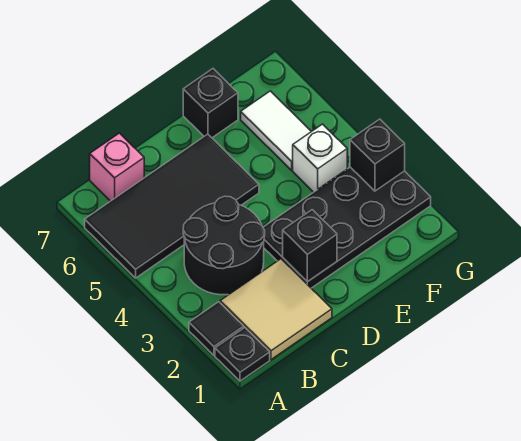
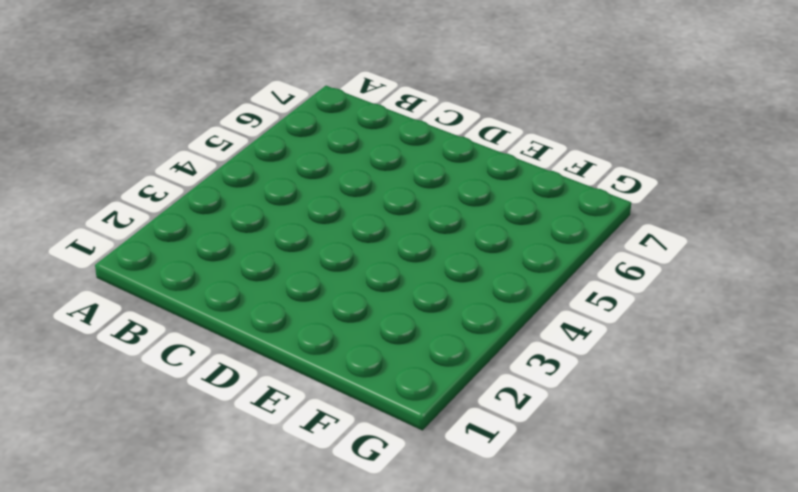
none -> black 1x1 plate [215,328,270,381]
none -> black 1x1 tile [189,302,244,355]
none -> black 2x4 tile [85,134,259,278]

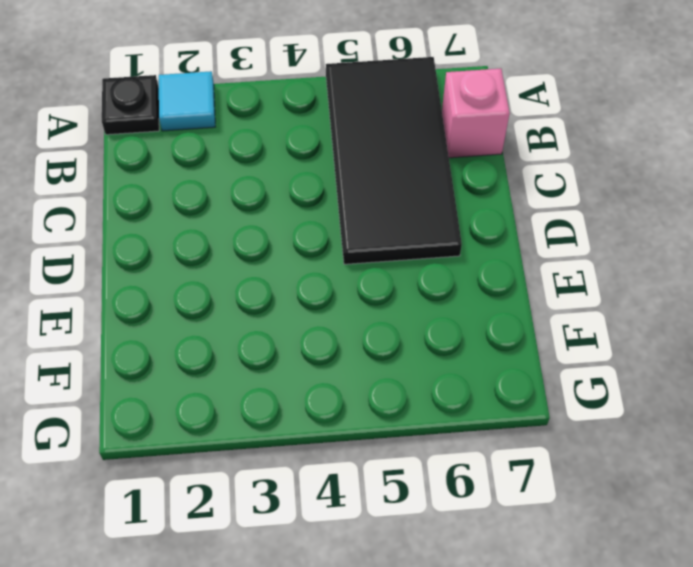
cyan 1x1 tile [159,71,215,131] -> black 1x1 tile [189,302,244,355]
none -> tan 2x2 tile [220,259,332,360]
none -> black 2x2 round brick [183,196,265,295]
none -> black 2x4 plate [263,167,431,288]

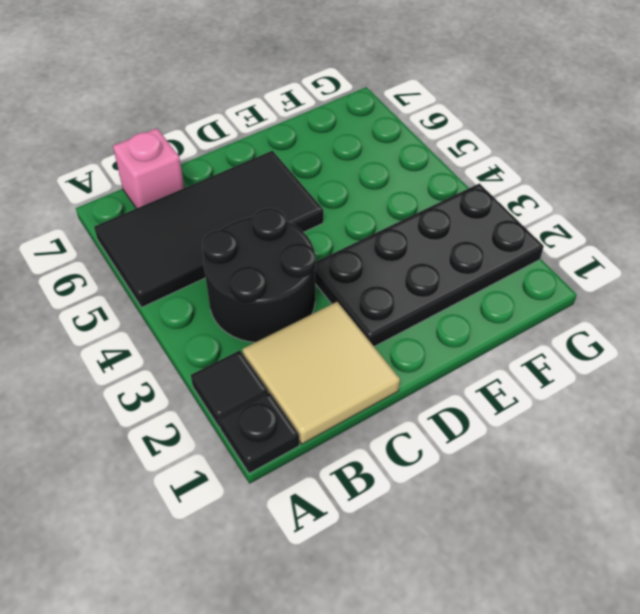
none -> black 1x1 brick [183,69,238,138]
none -> white 1x1 brick [293,124,347,192]
none -> white 1x2 tile [241,91,311,170]

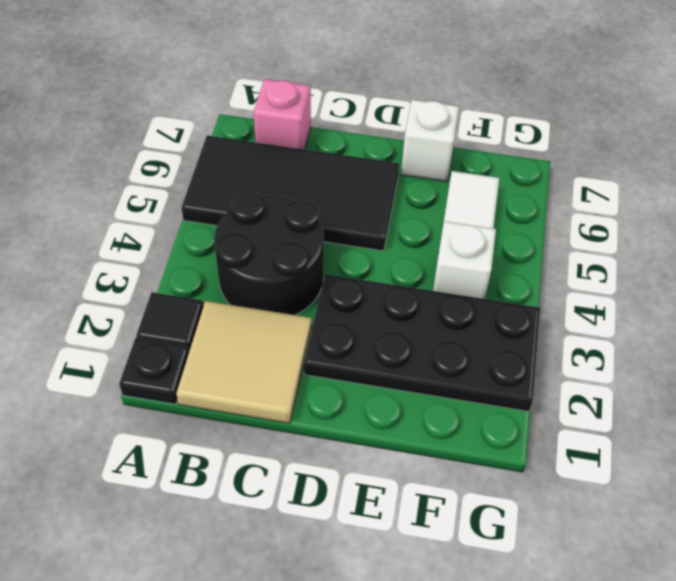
white 1x1 brick [401,100,459,182] -> black 1x1 brick [183,69,238,138]
none -> black 1x1 brick [283,210,337,282]
none -> black 1x1 brick [350,119,405,191]

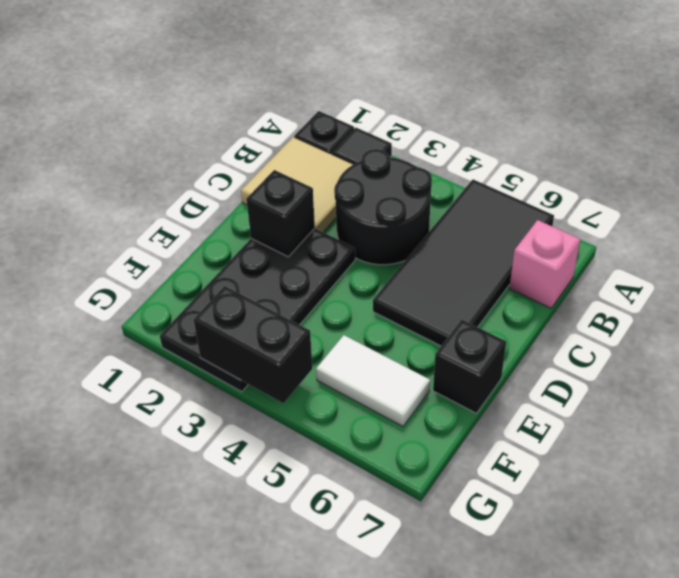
black 1x2 brick [194,286,312,403] -> black 1x1 brick [350,119,405,191]
none -> white 1x1 brick [293,124,347,192]

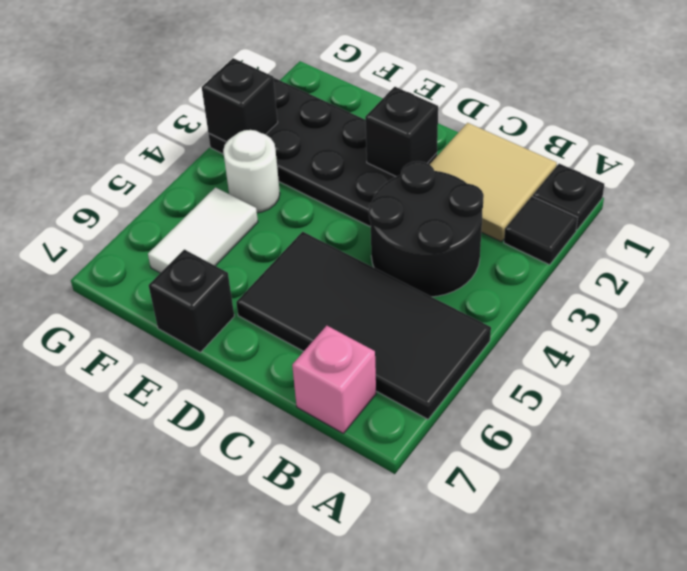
white 1x1 round brick [223,130,280,213] -> white 1x1 brick [293,124,347,192]

